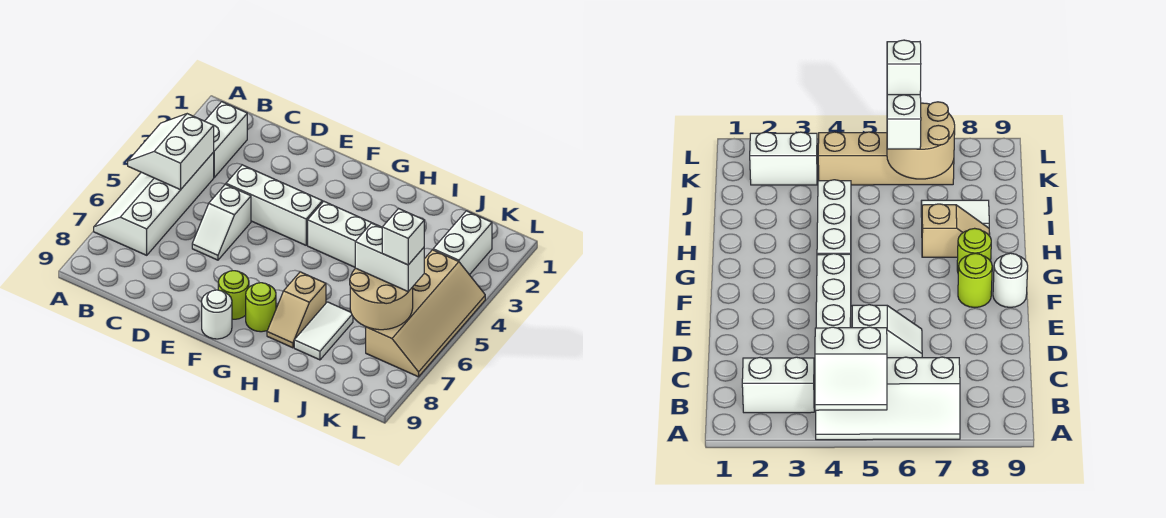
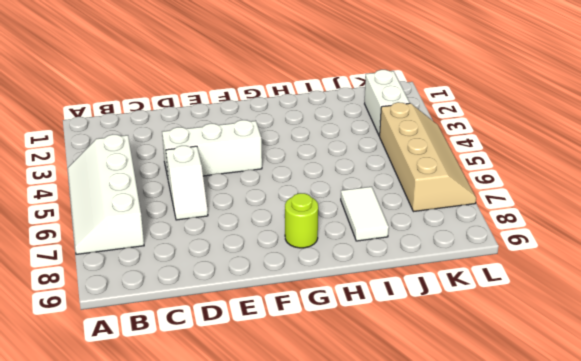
none -> white 1x2 brick [205,102,247,177]
none -> lime 1x1 round brick [218,271,249,319]
none -> white 1x1 round brick [202,290,232,339]

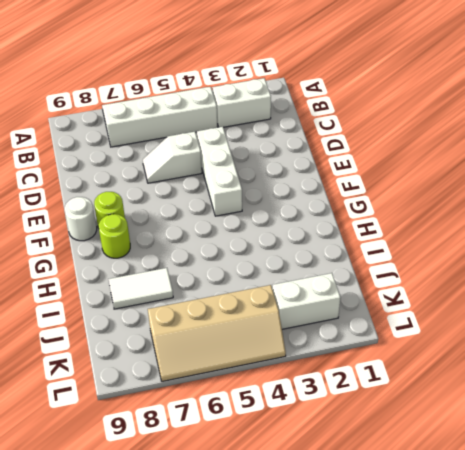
none -> white 1x3 brick [308,201,382,267]
none -> tan 1x2 slope [267,272,326,348]
none -> white 2x2 slope [128,114,214,190]

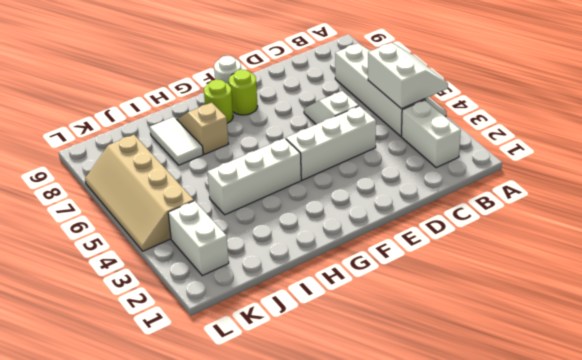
none -> tan 2x2 round brick [350,268,413,330]
none -> white 1x2 brick [355,223,424,292]
none -> white 1x1 brick [382,209,424,265]

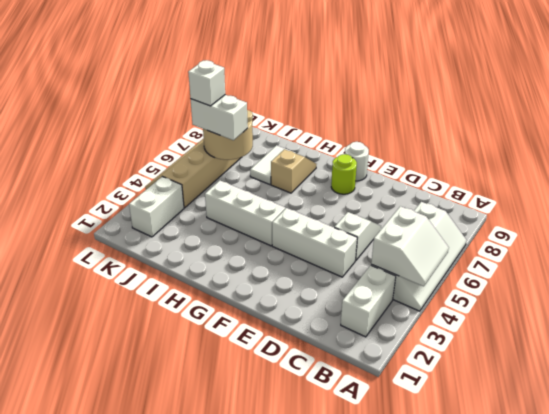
none -> lime 1x1 round brick [246,283,276,332]

